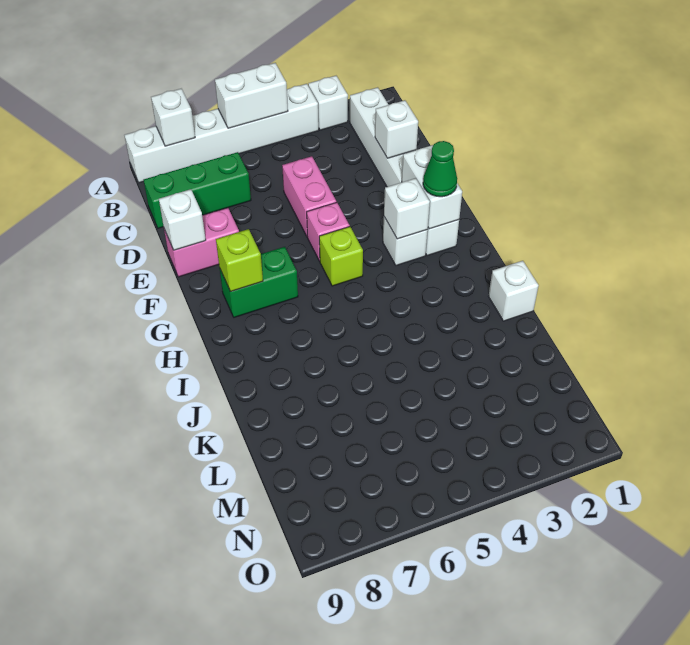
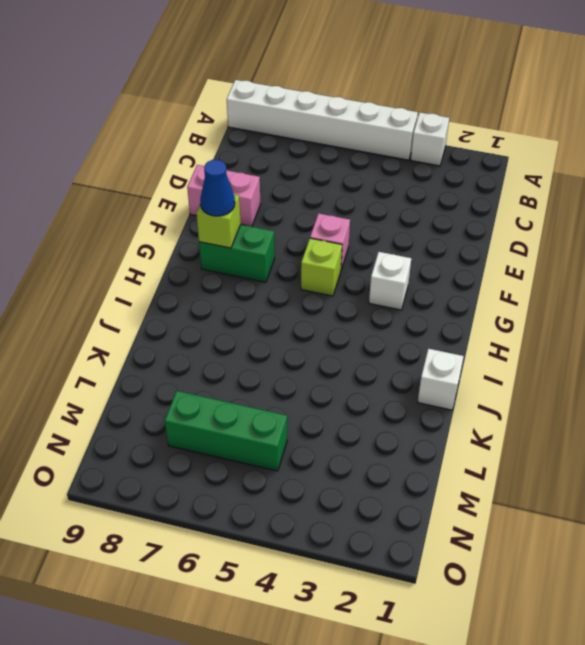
blue 1x1 cone [200,160,235,216] -> none
green 1x3 brick [165,391,287,471] -> green 1x3 brick moved to [144,152,251,228]
none -> white 1x6 brick [350,87,459,256]
none -> pink 1x2 brick [282,156,336,236]
none -> white 1x2 brick [215,63,288,128]

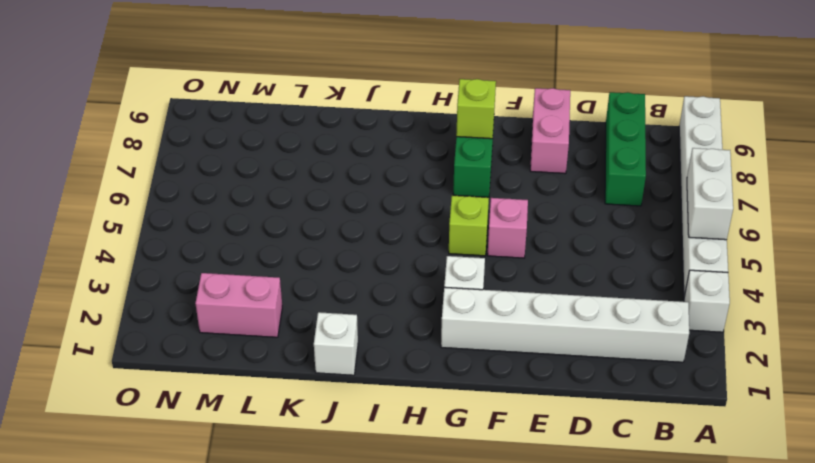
pink 1x2 brick [195,273,282,337] -> pink 1x2 brick moved to [282,156,336,236]
none -> white 1x1 brick [151,89,195,146]
none -> white 1x1 brick [375,100,418,158]
none -> white 1x1 brick [159,189,206,250]

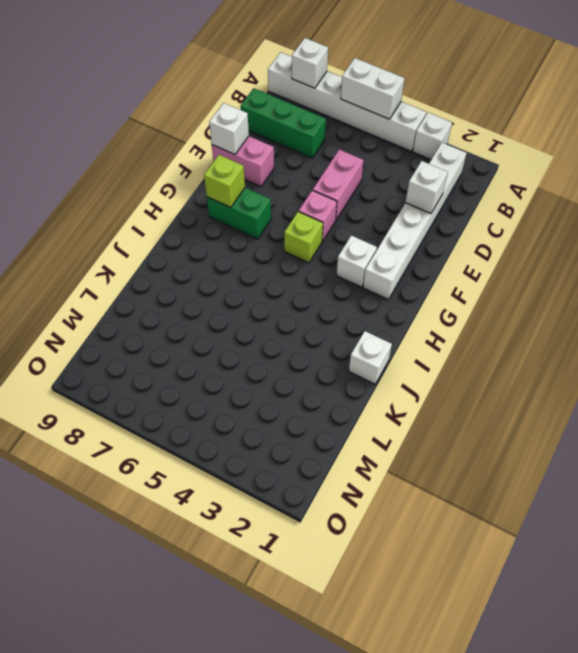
none -> white 1x2 brick [402,145,462,229]
none -> white 1x1 brick [384,178,430,239]
none -> green 1x1 cone [423,141,457,197]

